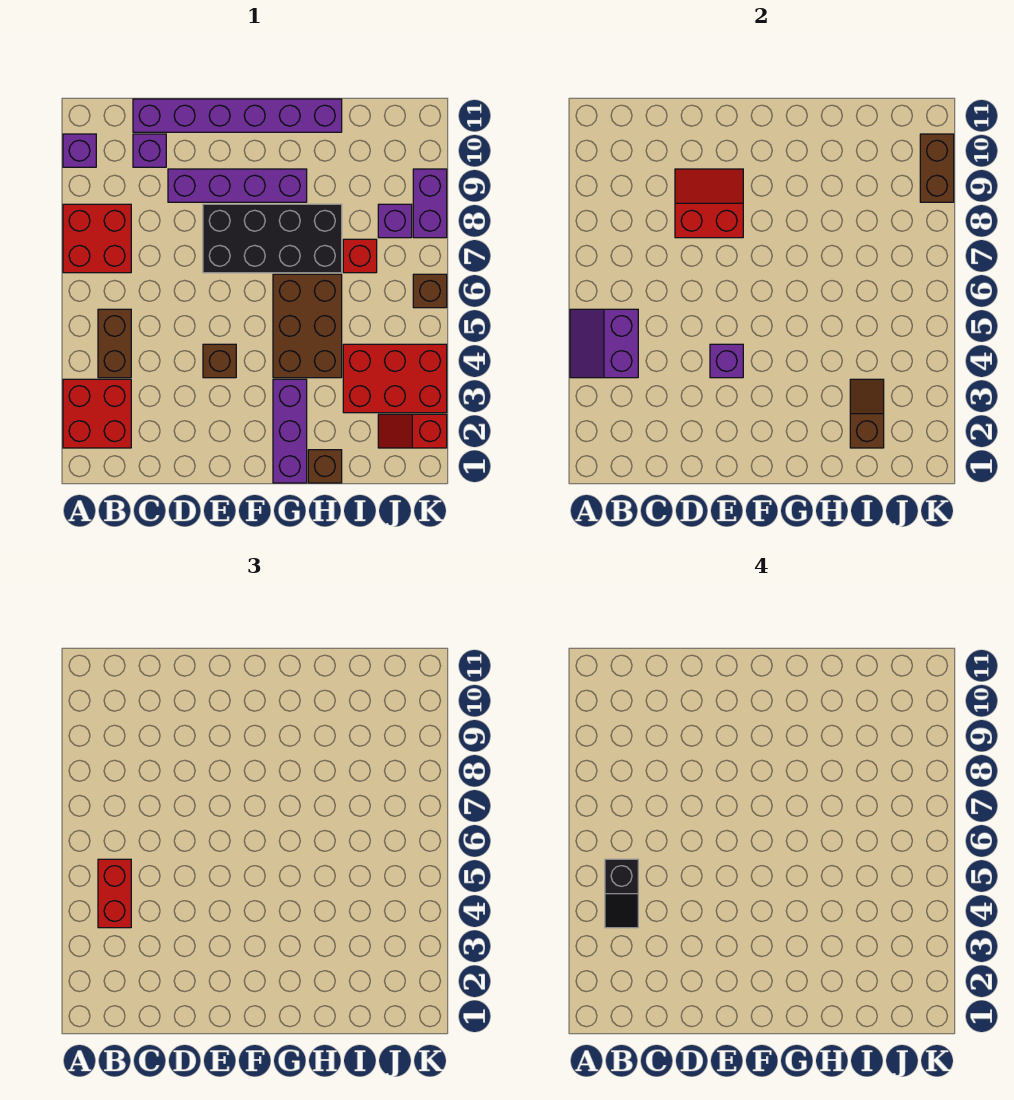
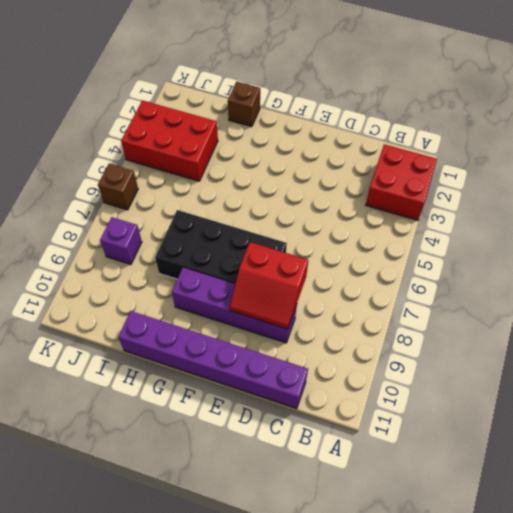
none -> red 2x2 brick [63,204,131,273]
none -> purple 1x1 brick [63,134,96,167]
none -> brown 1x2 brick [98,309,131,378]

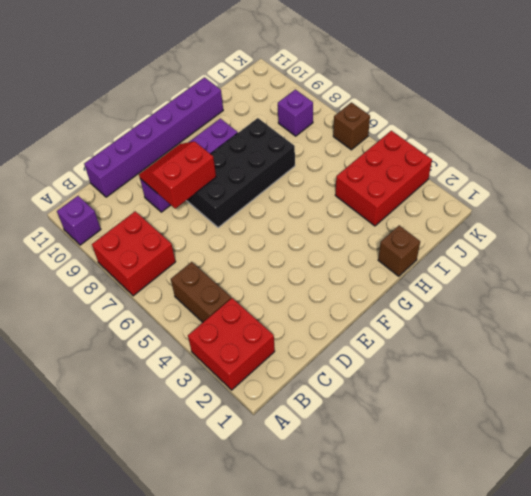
none -> purple 1x1 brick [133,134,166,167]
none -> brown 1x1 brick [203,344,236,378]
none -> purple 1x3 brick [273,379,307,483]

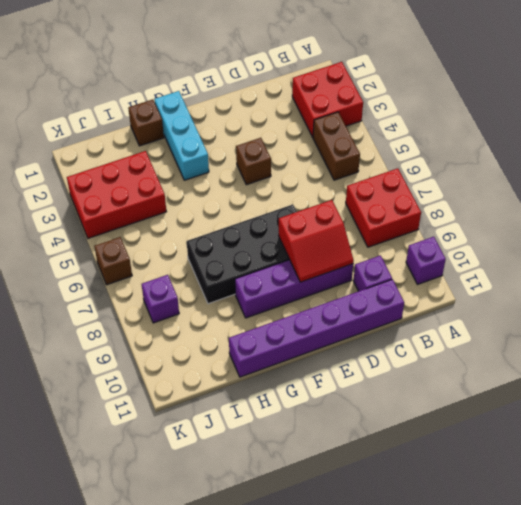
cyan 1x3 brick [154,91,209,180] -> purple 1x3 brick [273,379,307,483]
none -> brown 2x3 brick [273,274,342,378]
none -> red 1x1 brick [343,239,377,273]
none -> red 1x2 slope [378,414,447,448]

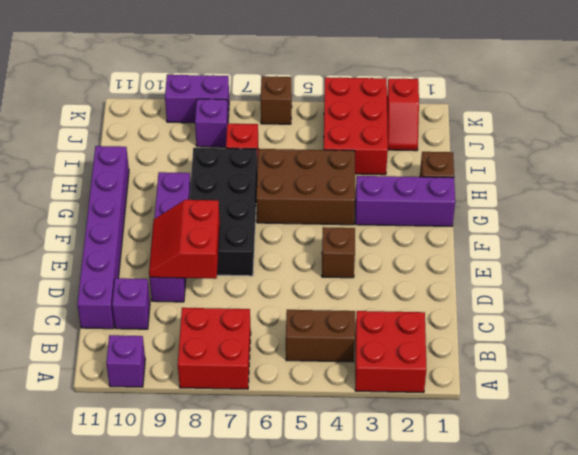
none -> purple 2x2 slope [570,309,638,378]
none -> purple 1x1 brick [710,344,743,378]
none -> brown 1x2 slope [850,379,884,448]

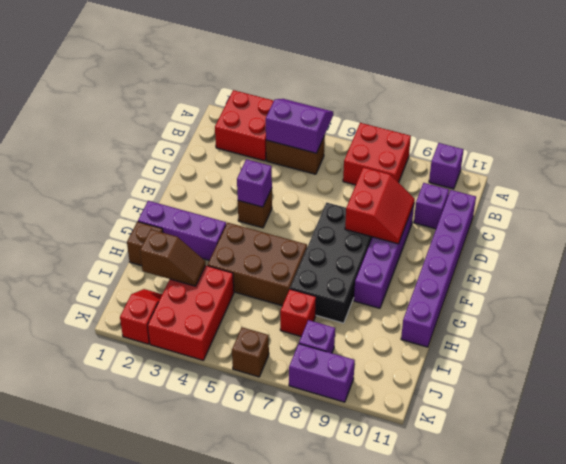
none -> brown 1x2 brick [920,134,954,202]
none -> red 1x2 brick [98,859,131,928]
none -> black 1x2 slope [605,859,638,928]

